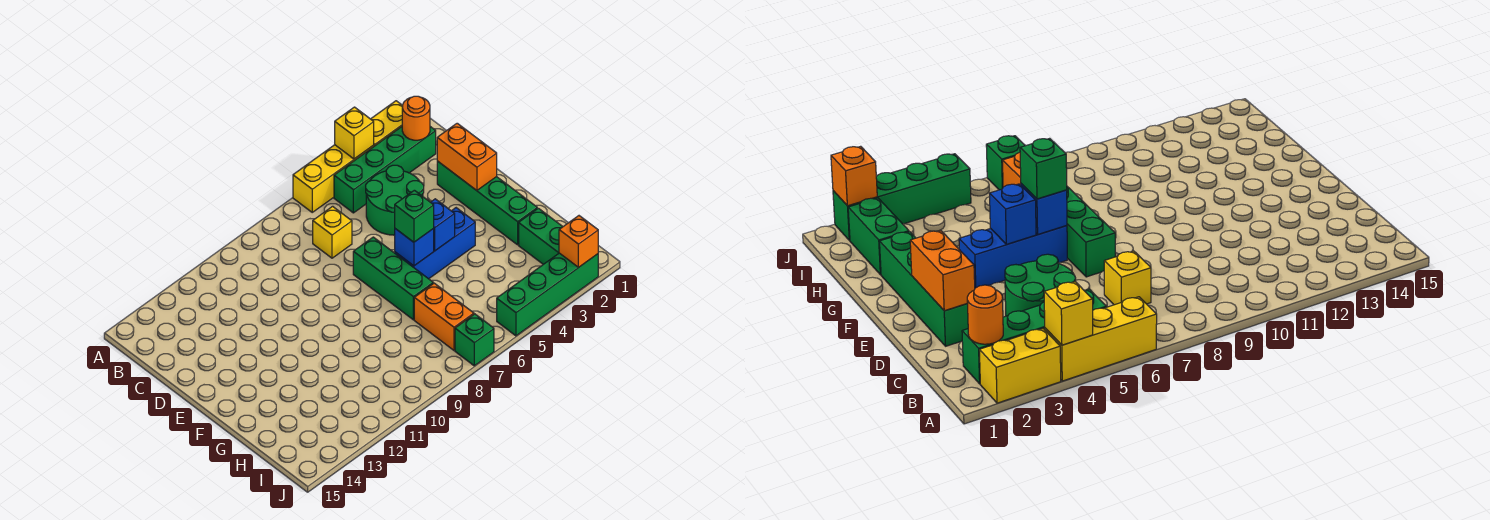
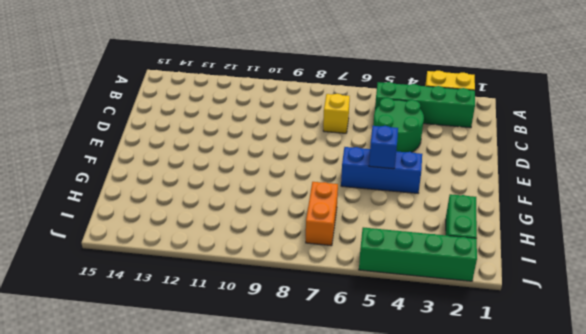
none -> yellow 1x3 brick [293,145,374,212]
none -> green 1x4 brick [437,161,537,245]
none -> green 1x3 brick [353,237,433,320]

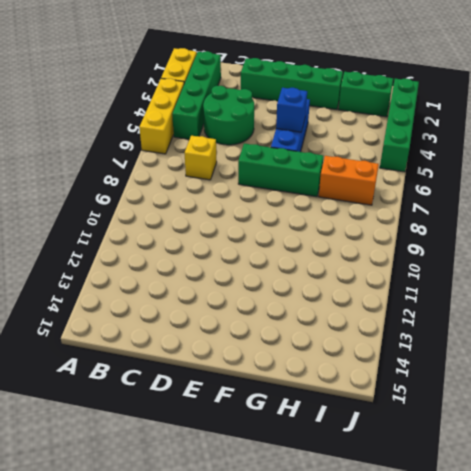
none -> green 1x1 brick [455,314,494,366]
none -> yellow 1x1 brick [335,107,374,159]
none -> orange 1x1 round brick [402,96,430,140]

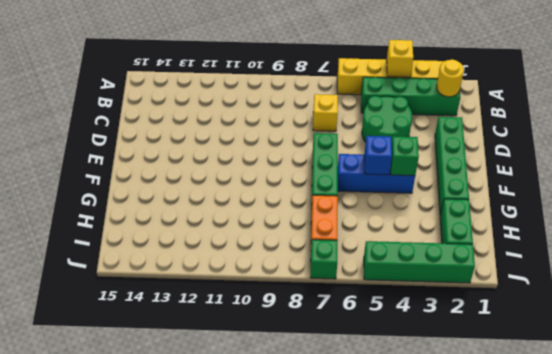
yellow 1x1 round brick [437,60,464,97] -> orange 1x1 round brick [402,96,430,140]
green 1x1 brick [390,137,419,176] -> green 1x1 brick moved to [395,190,434,242]
none -> orange 1x2 brick [437,123,497,190]
none -> blue 1x1 brick [395,229,434,266]
none -> orange 1x1 brick [559,216,598,268]

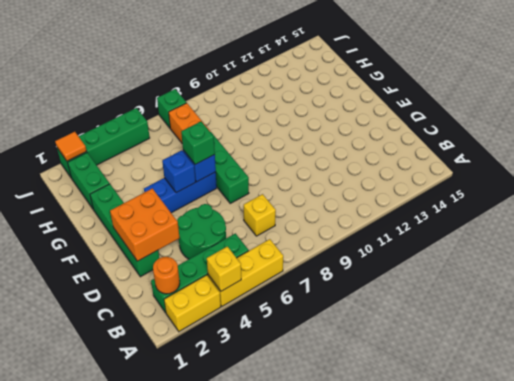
orange 2x2 brick [110,188,180,261] -> orange 1x2 brick [437,123,497,190]
orange 1x1 tile [55,132,87,161] -> orange 1x1 brick [559,216,598,268]

